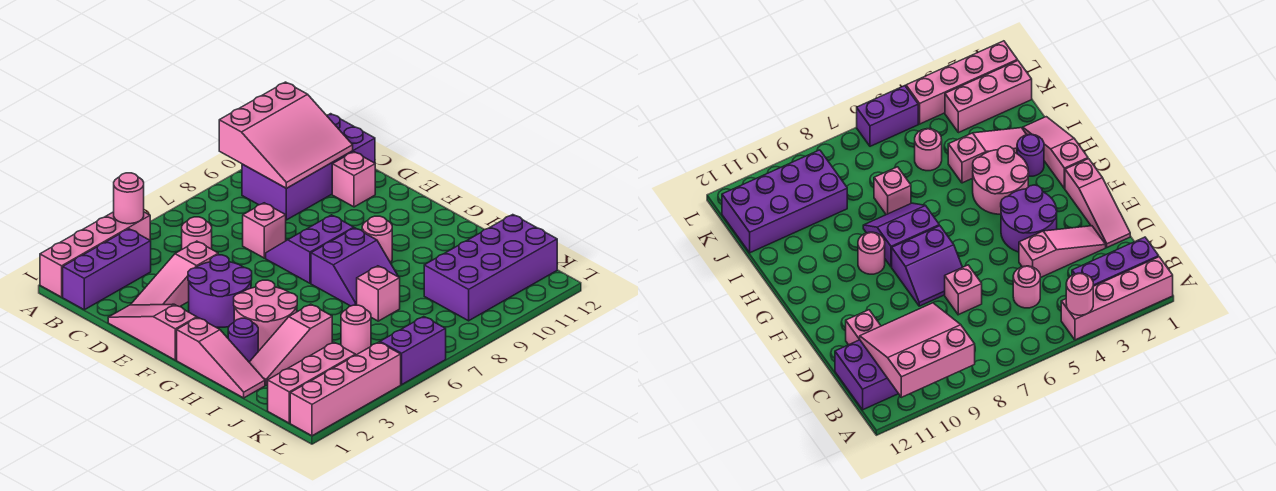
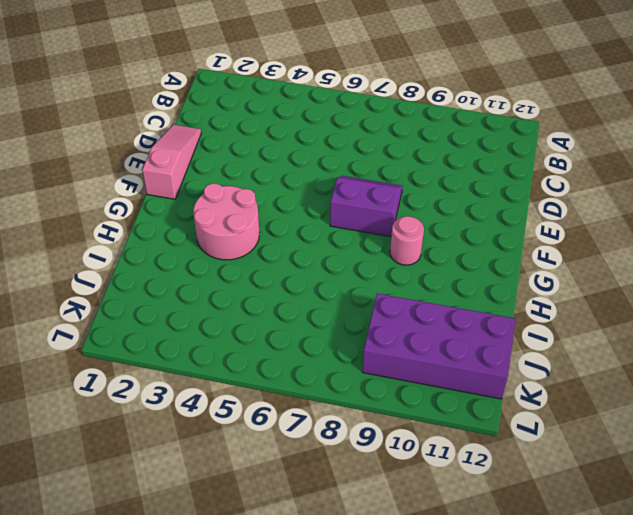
none -> pink 1x4 brick [40,212,150,297]
none -> purple 1x3 brick [63,229,151,310]
none -> purple 2x4 brick [242,114,375,220]

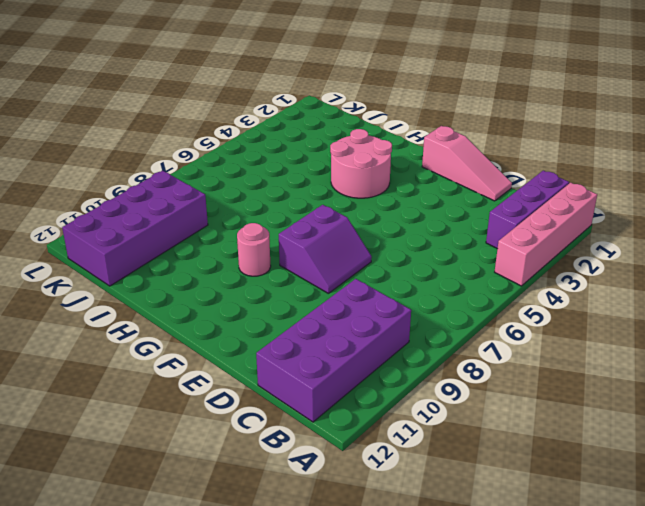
none -> pink 1x1 round brick [182,217,212,249]
none -> pink 1x3 slope [131,241,218,307]
none -> pink 1x1 brick [243,203,286,258]

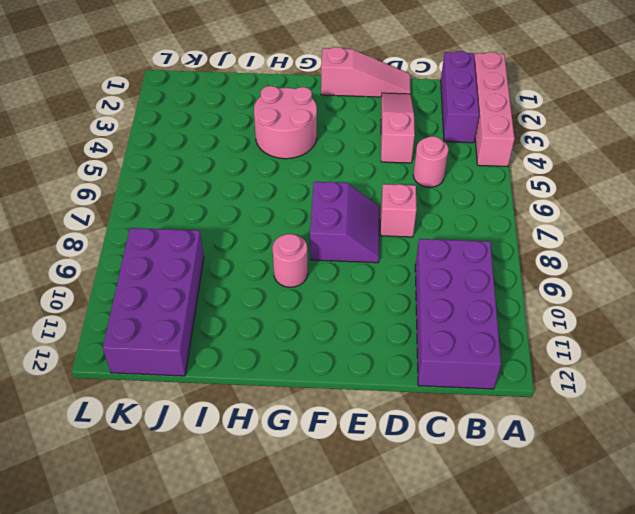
none -> pink 1x1 brick [332,152,375,207]
none -> purple 2x2 round brick [188,255,252,327]
none -> pink 1x3 slope [177,318,265,398]

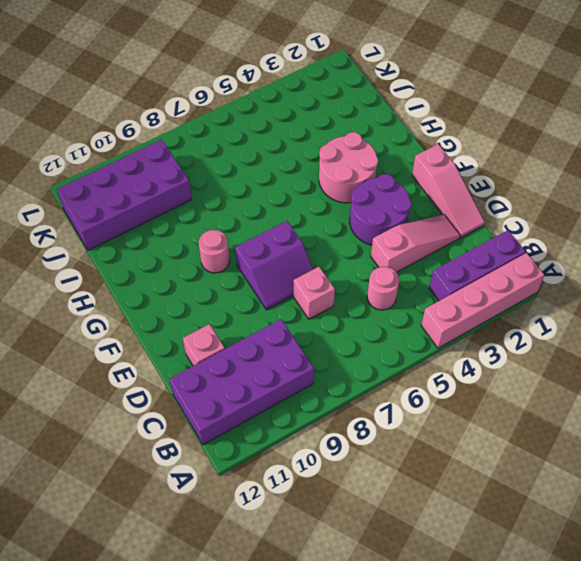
none -> pink 1x3 slope [177,318,265,398]
none -> purple 2x2 slope [311,228,399,306]
none -> purple 1x1 round brick [228,318,258,362]

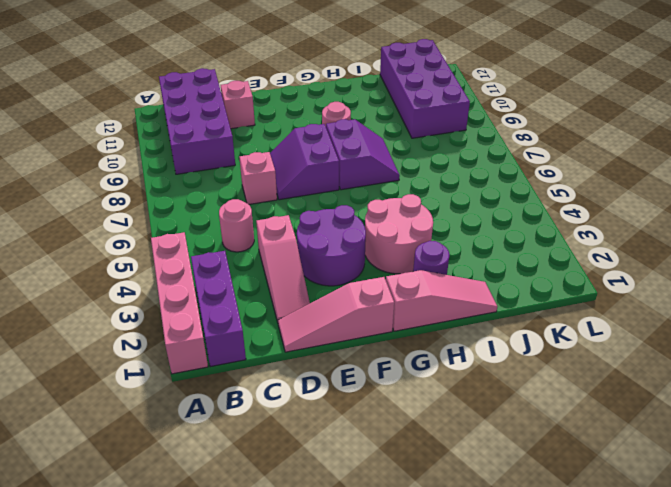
none -> pink 1x3 slope [249,304,332,385]
none -> pink 1x1 brick [357,266,400,321]
none -> pink 1x1 round brick [341,305,371,355]

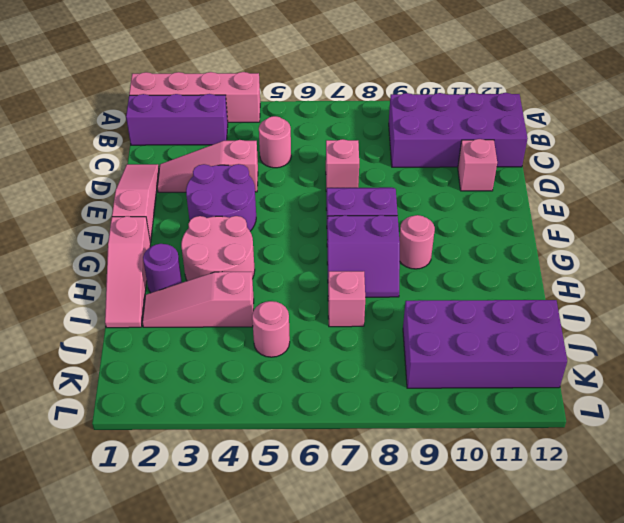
none -> pink 1x3 brick [268,342,355,423]
none -> pink 1x4 brick [290,342,401,436]
none -> purple 1x2 brick [380,317,446,384]

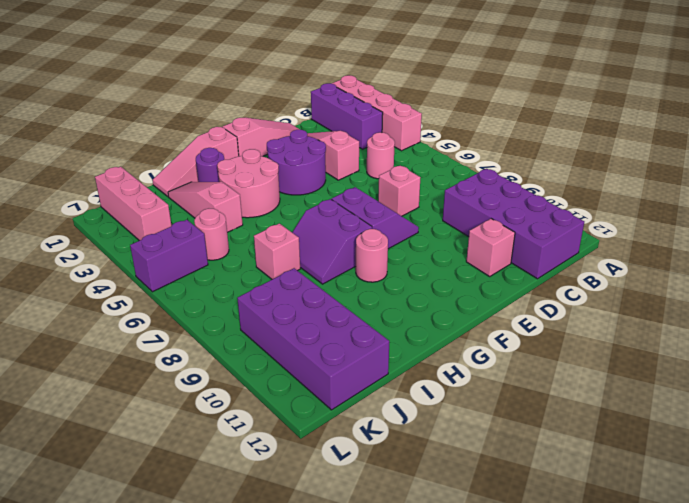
purple 1x2 brick [130,220,208,292] -> purple 1x2 brick turned to [380,317,446,384]
none -> pink 1x4 brick [290,342,401,436]
none -> pink 1x1 round brick [114,173,144,224]
none -> pink 3x3 slope [219,82,353,188]

